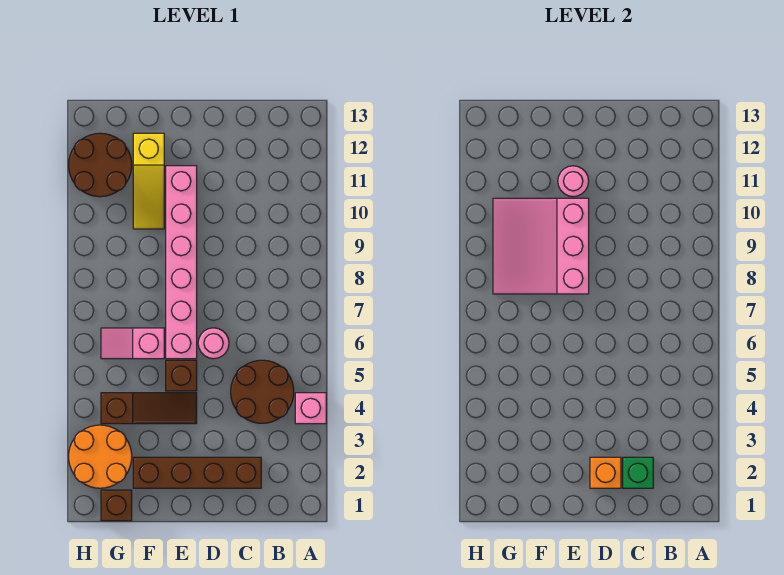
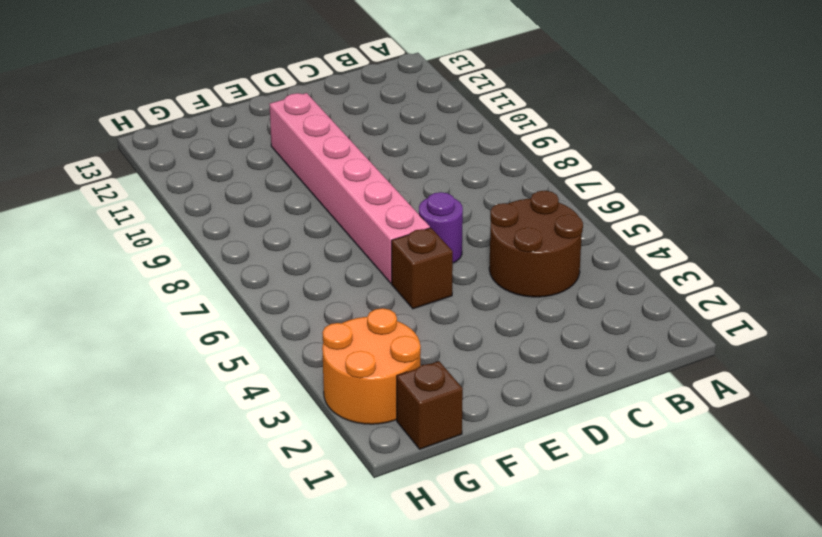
purple 1x1 round brick [419,192,463,263] -> pink 1x1 round brick [198,328,229,359]
none -> pink 1x1 brick [295,393,326,424]
none -> brown 1x4 brick [133,457,261,488]
none -> brown 1x3 slope [101,393,197,424]

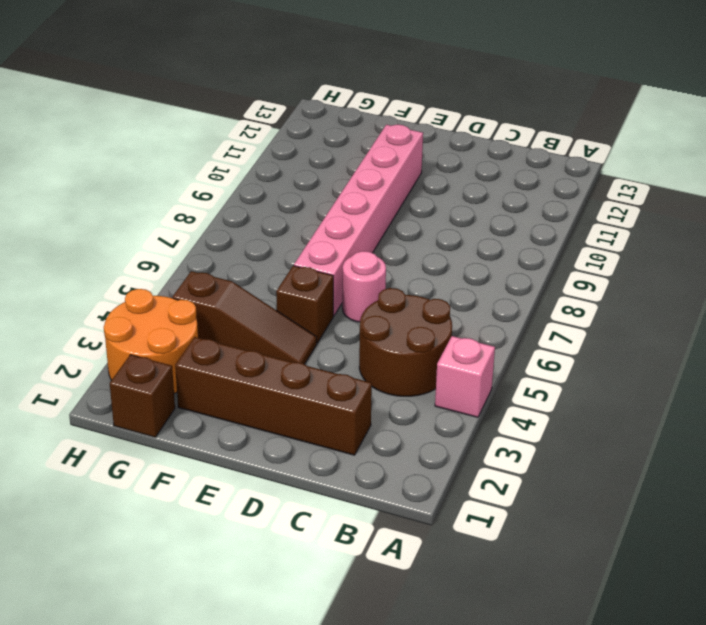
none -> pink 1x2 slope [101,328,164,359]
none -> yellow 1x3 slope [133,133,164,229]
none -> brown 2x2 round brick [69,133,132,197]

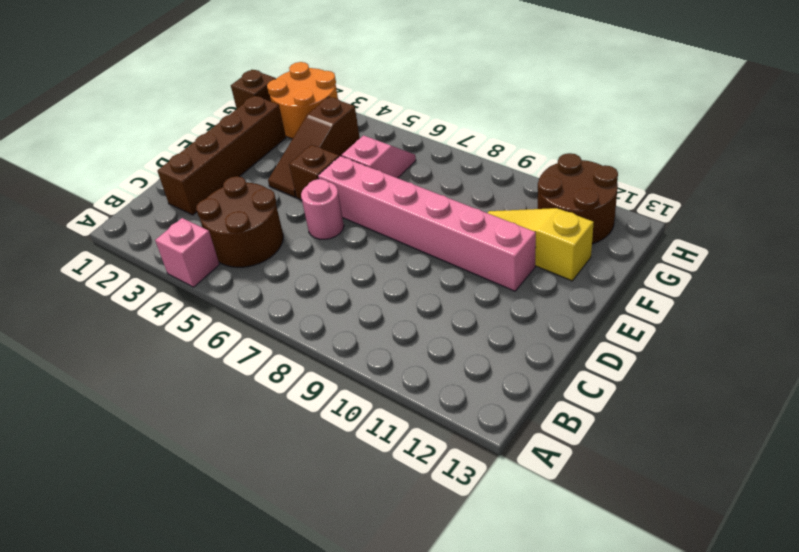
none -> green 1x1 brick [623,457,653,488]
none -> orange 1x1 brick [590,457,621,488]
none -> pink 3x3 slope [493,198,589,294]

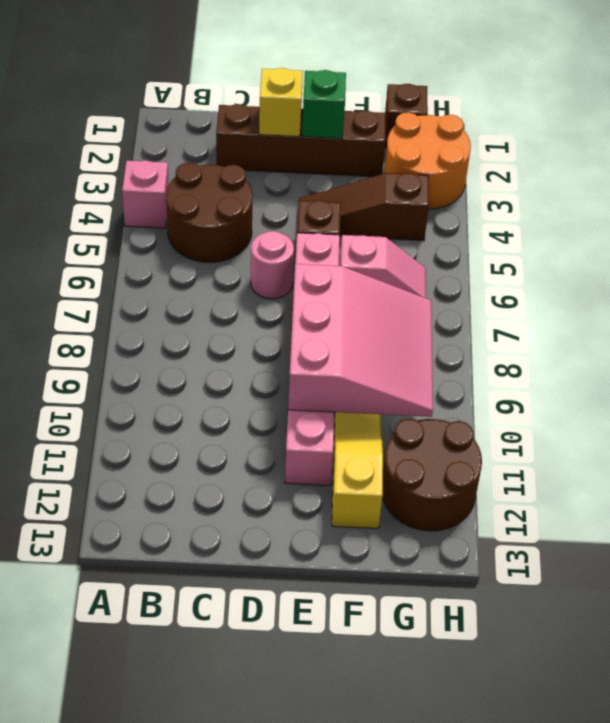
yellow 1x1 brick [259,68,303,136] -> orange 1x1 brick [590,457,621,488]
green 1x1 brick [302,70,346,139] -> green 1x1 brick moved to [623,457,653,488]
none -> pink 1x1 round brick [558,166,589,197]

